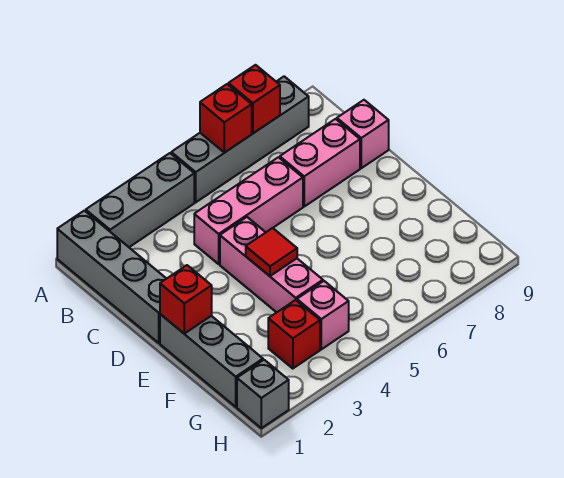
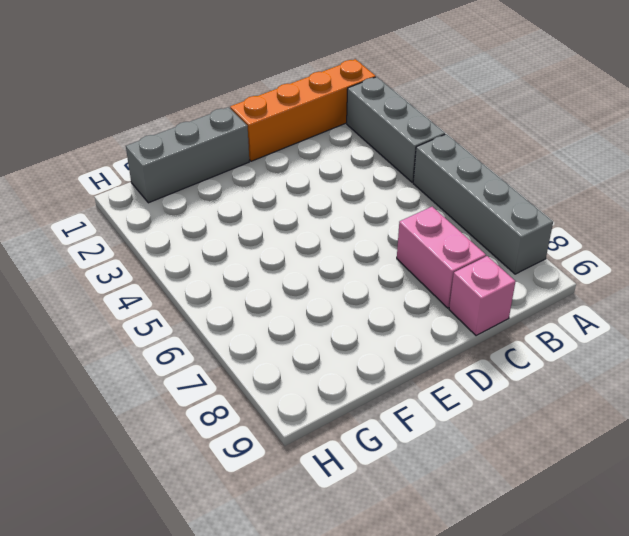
orange 1x4 brick [230,59,376,161] -> grey 1x4 brick [57,211,166,343]
none -> pink 1x3 brick [194,157,303,264]
none -> pink 1x3 brick [220,217,323,312]
none -> red 1x1 brick [268,300,320,369]

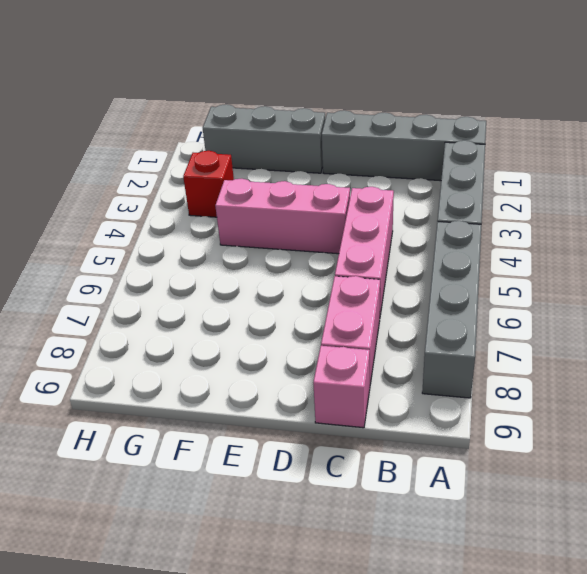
none -> pink 1x1 brick [297,281,349,349]
none -> grey 1x1 brick [237,360,289,428]
none -> red 1x1 brick [200,84,252,153]

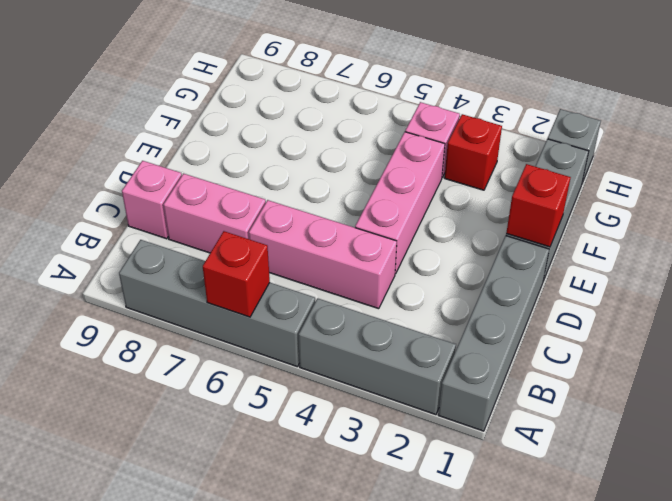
none -> red 1x1 brick [228,65,280,133]
none -> red 1x1 tile [246,228,297,276]

